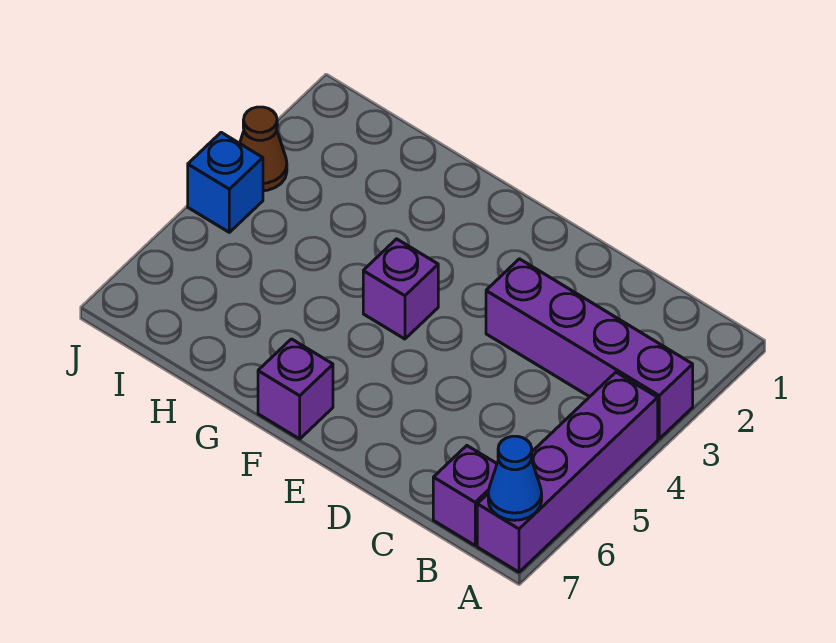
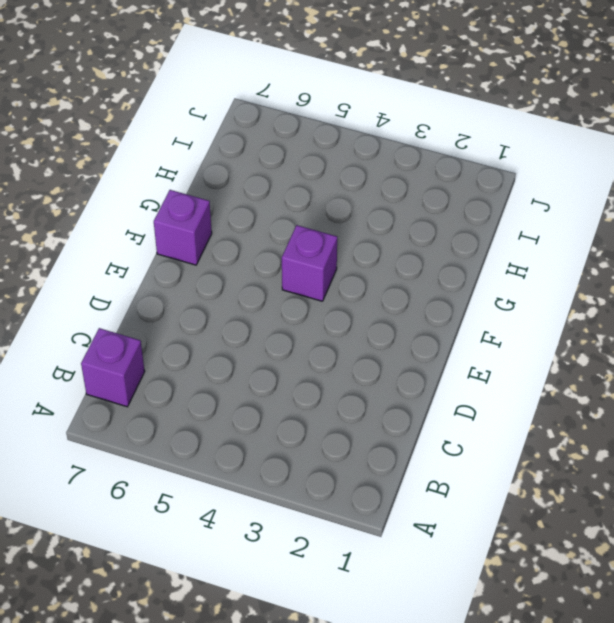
none -> purple 1x4 brick [486,259,693,439]
none -> purple 1x4 brick [477,372,658,572]

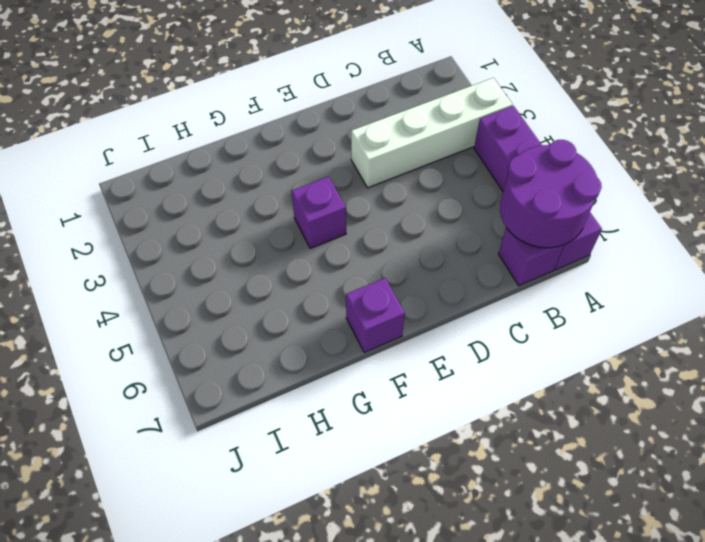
white 1x4 brick [351,78,513,188] -> purple 1x4 brick [486,259,693,439]
purple 2x2 round brick [500,140,602,248] -> blue 1x1 cone [488,436,542,520]
none -> brown 1x1 cone [240,107,287,191]
none -> blue 1x1 brick [188,132,263,232]

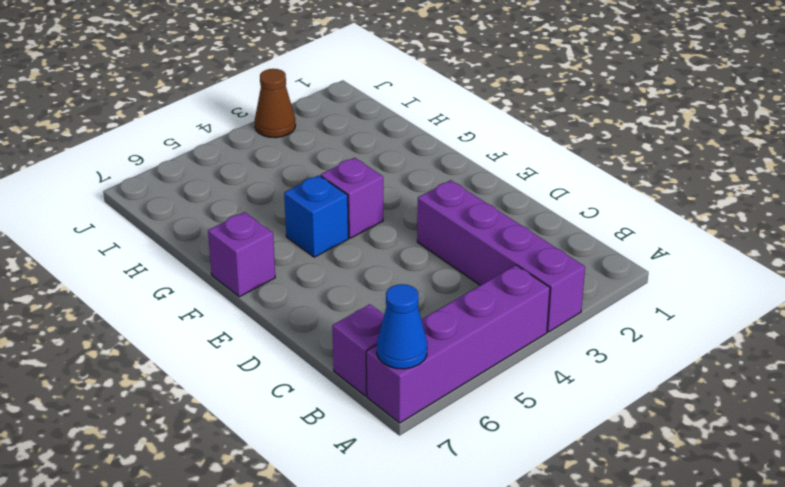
blue 1x1 brick [284,175,348,257] -> blue 1x1 brick moved to [188,132,263,232]

